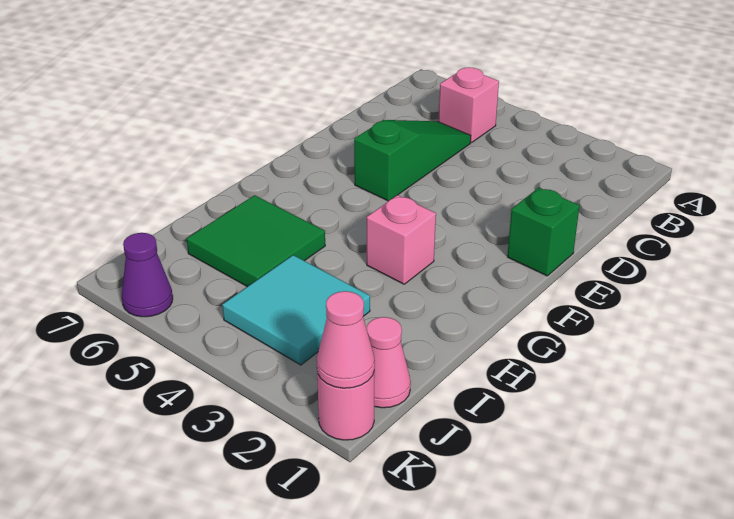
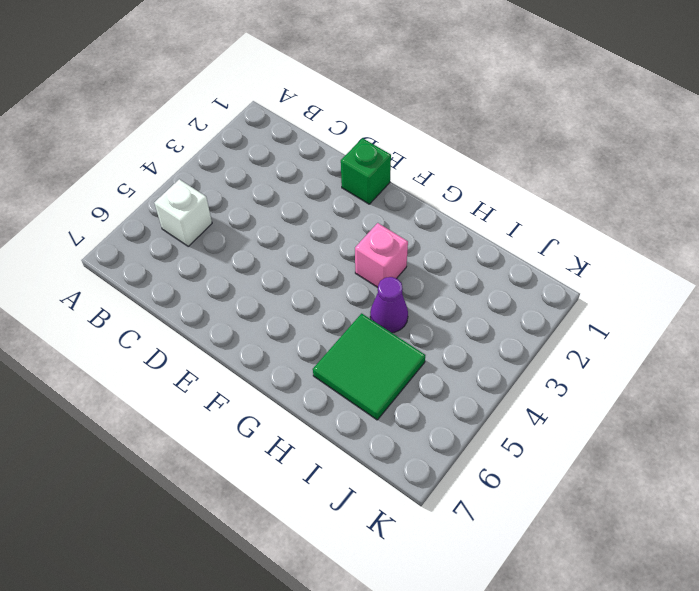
white 1x1 brick [154,179,212,246] -> pink 1x1 brick [438,67,499,143]
purple 1x1 cone [370,277,408,333] -> purple 1x1 cone moved to [122,233,173,317]
none -> green 1x3 slope [354,120,471,201]
none -> cyan 2x2 tile [222,255,370,365]

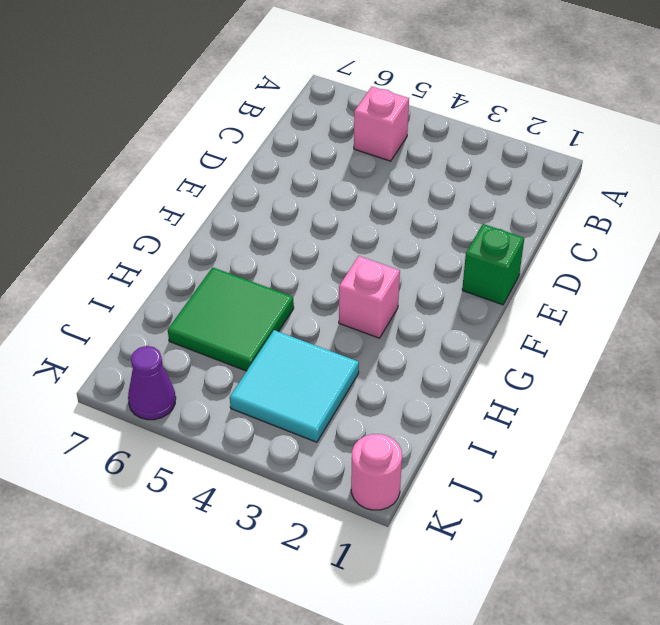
none -> green 1x3 slope [354,120,471,201]
none -> pink 1x1 cone [367,317,411,408]

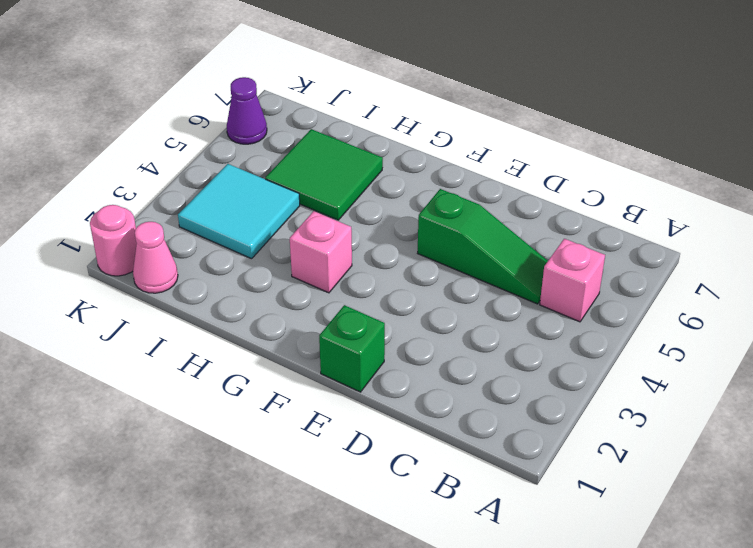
none -> pink 1x1 cone [317,291,375,388]

